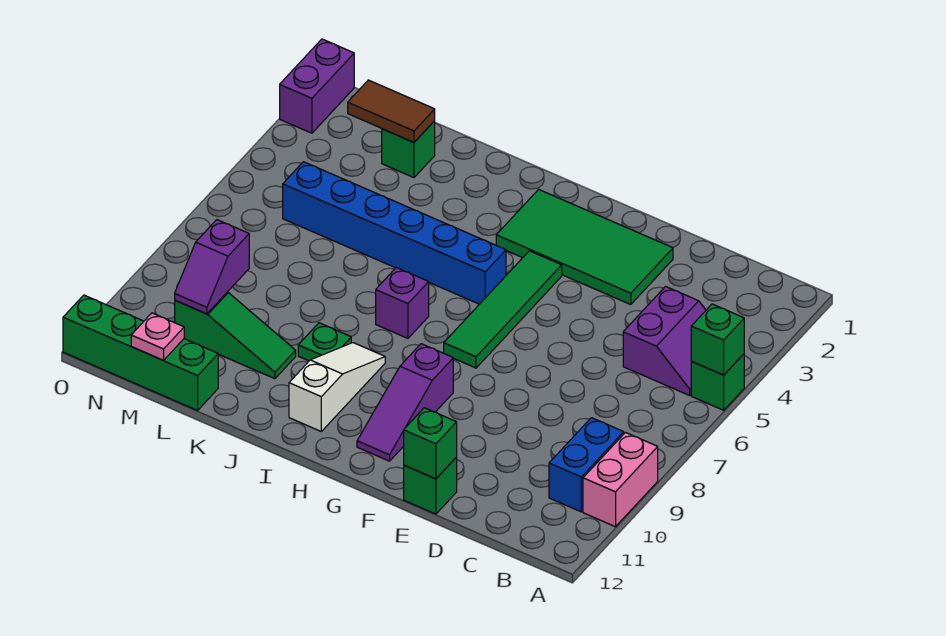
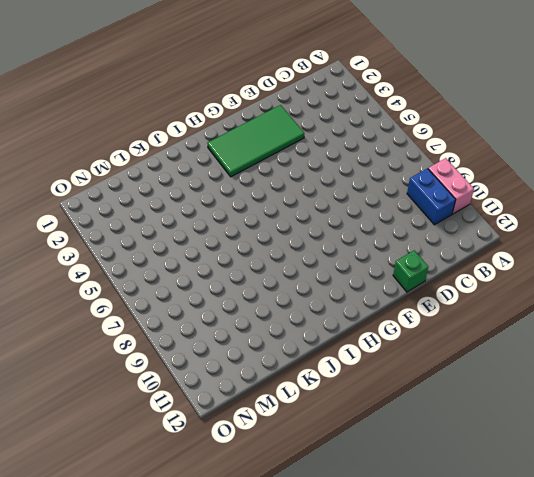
none -> green 1x1 brick [691,354,744,410]
none -> purple 2x2 slope [623,287,706,395]
none -> green 1x4 tile [444,251,562,368]

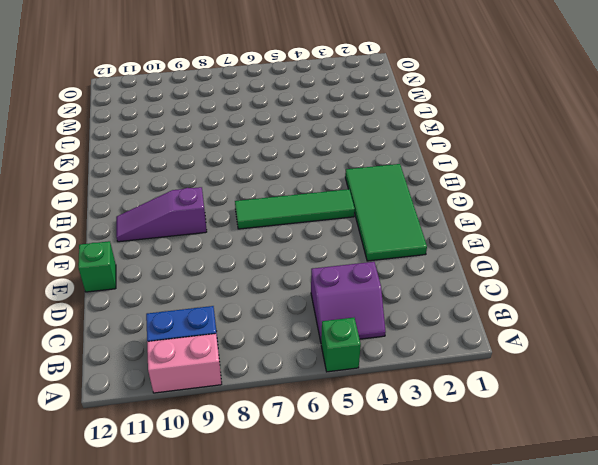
none -> blue 1x6 brick [283,162,506,304]
none -> purple 1x1 brick [376,268,429,338]
none -> white 1x3 slope [289,343,385,431]

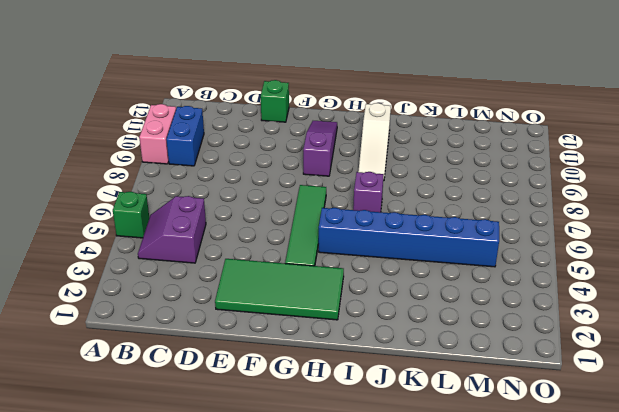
none -> green 1x1 plate [298,323,351,361]
none -> green 1x3 slope [175,292,296,379]
none -> green 1x1 brick [382,121,435,178]

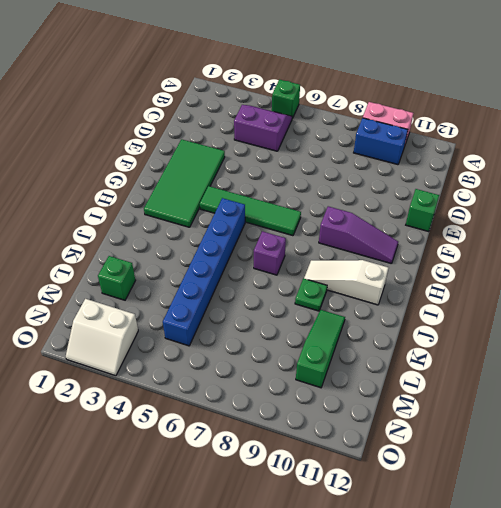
white 2x2 slope [66,299,138,376] -> purple 1x2 brick [280,39,354,133]
none -> green 1x4 brick [63,295,218,410]
none -> green 1x1 brick [691,304,744,375]
none -> green 1x1 brick [404,408,457,479]

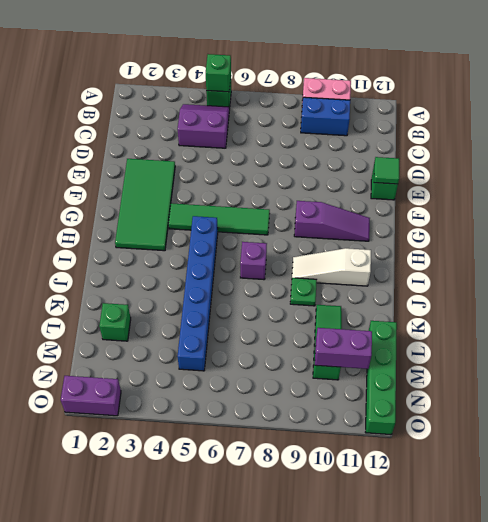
green 1x1 tile [374,157,399,184] -> green 1x1 brick [404,408,457,479]
purple 1x2 brick [315,328,372,369] -> purple 1x2 slope [175,220,249,314]
none -> brown 1x2 tile [348,80,435,142]
none -> pink 1x1 plate [131,313,184,360]

